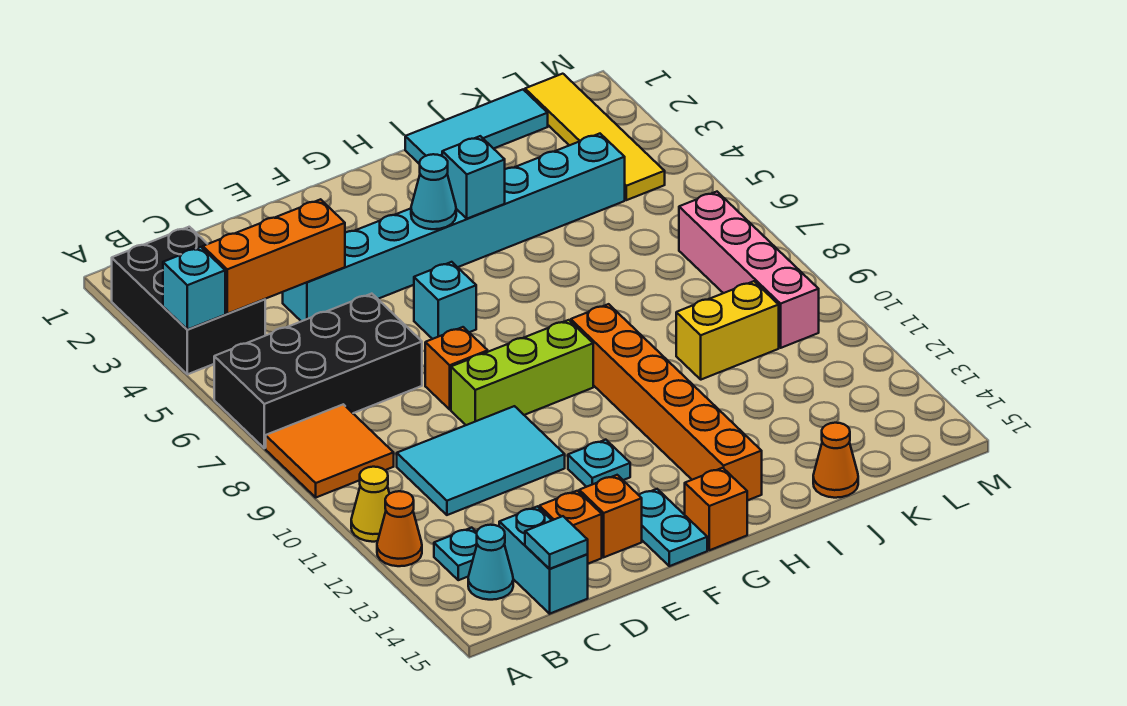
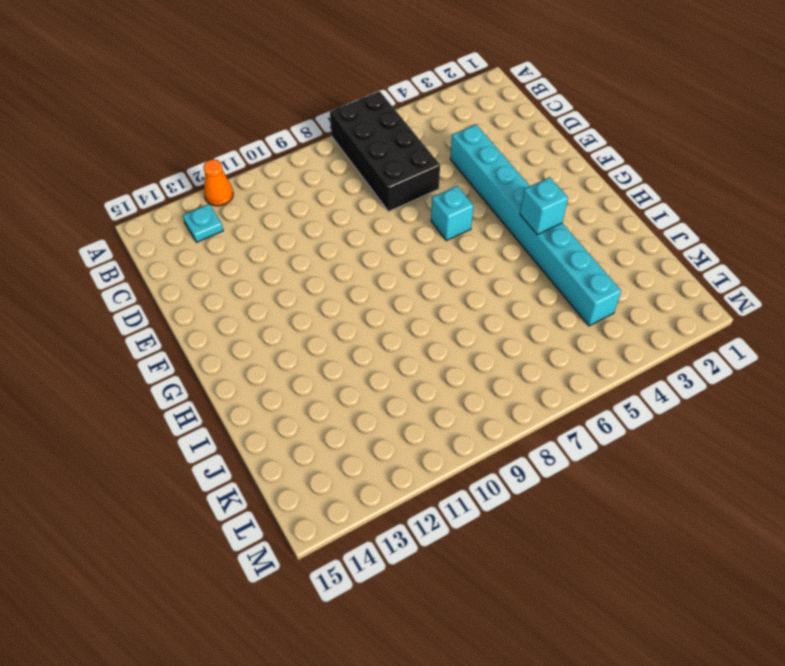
none -> black 2x3 brick [112,227,265,374]
none -> orange 2x2 tile [266,404,394,497]
none -> yellow 1x1 cone [351,467,389,542]

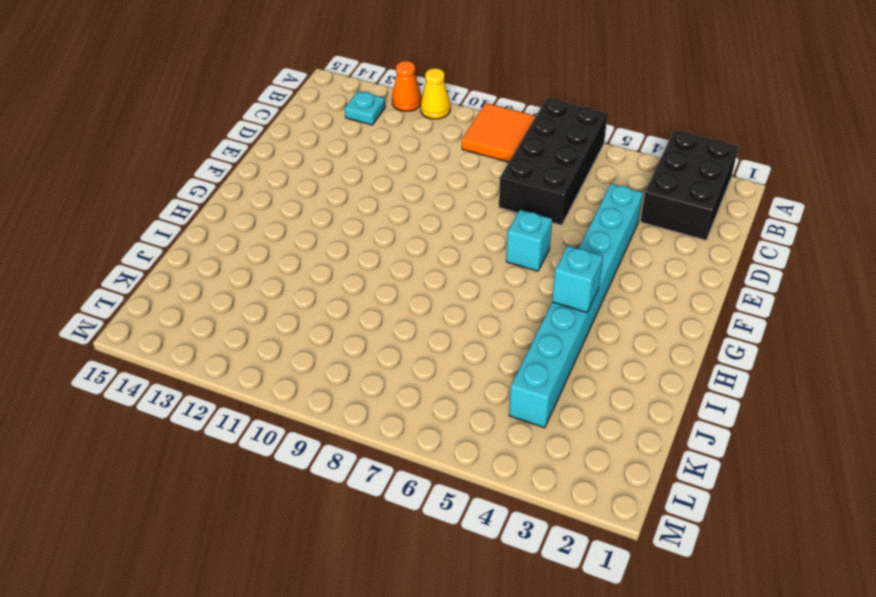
black 2x3 brick [640,130,738,240] -> black 2x3 brick turned to [112,227,265,374]
none -> cyan 1x1 cone [468,525,513,600]
none -> cyan 2x3 tile [397,406,565,515]
none -> cyan 1x2 brick [499,506,588,614]

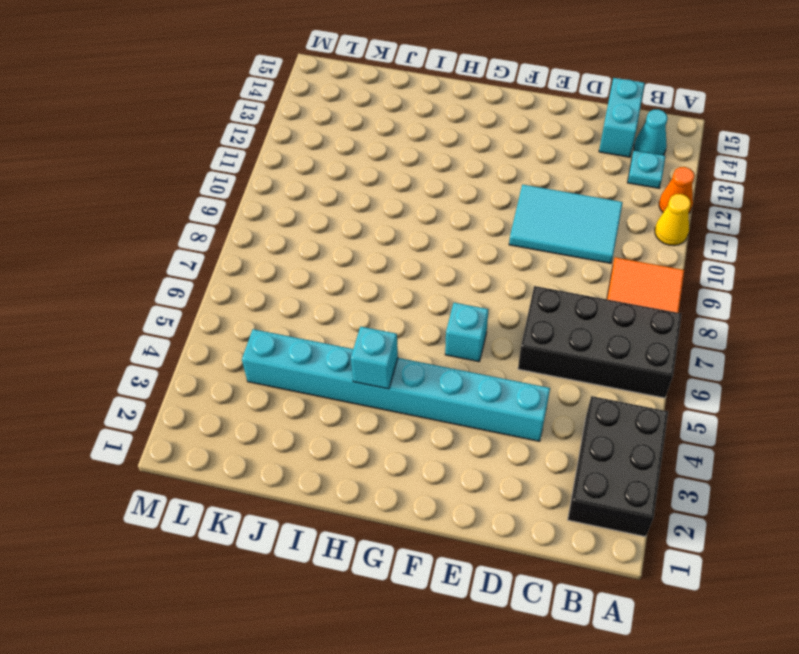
none -> orange 1x1 brick [539,491,602,564]
none -> orange 1x1 brick [425,327,488,409]
none -> lime 1x3 brick [451,320,593,425]

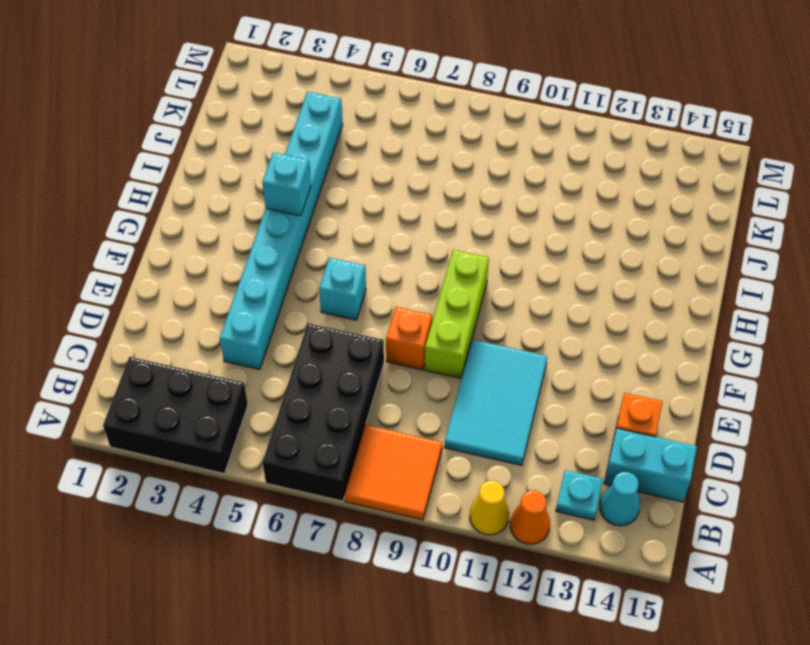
none -> orange 1x1 brick [579,475,642,557]
none -> cyan 1x1 plate [568,440,630,487]
none -> cyan 1x2 plate [639,489,707,566]

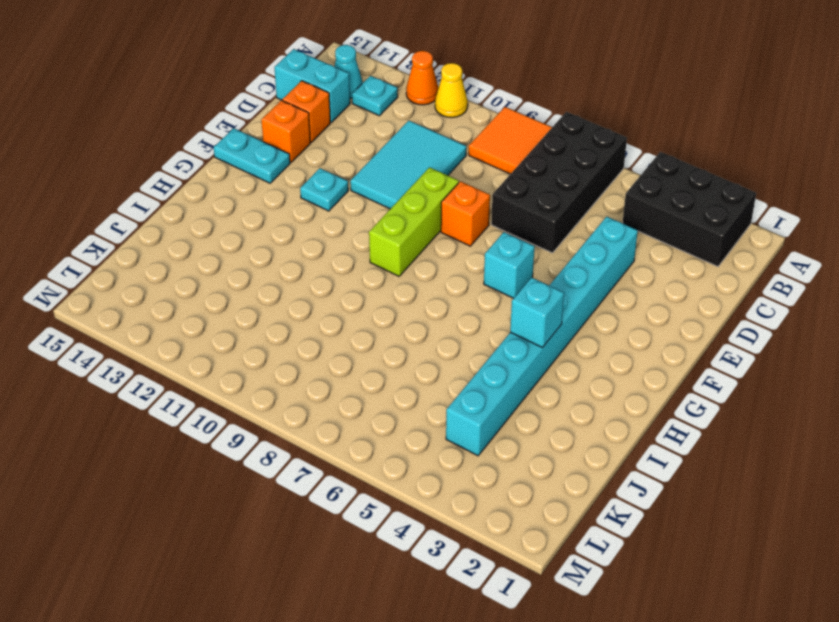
none -> orange 1x1 brick [685,468,747,550]
none -> orange 1x6 brick [571,304,762,501]
none -> cyan 1x3 tile [405,90,548,164]

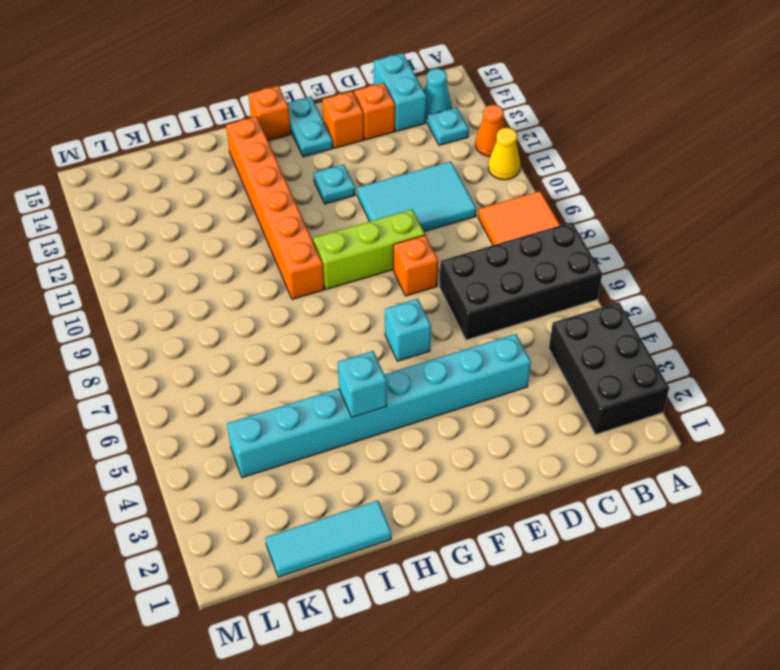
none -> yellow 1x2 brick [676,281,779,380]
none -> orange 1x1 cone [813,423,858,498]
none -> yellow 1x4 tile [525,74,665,200]

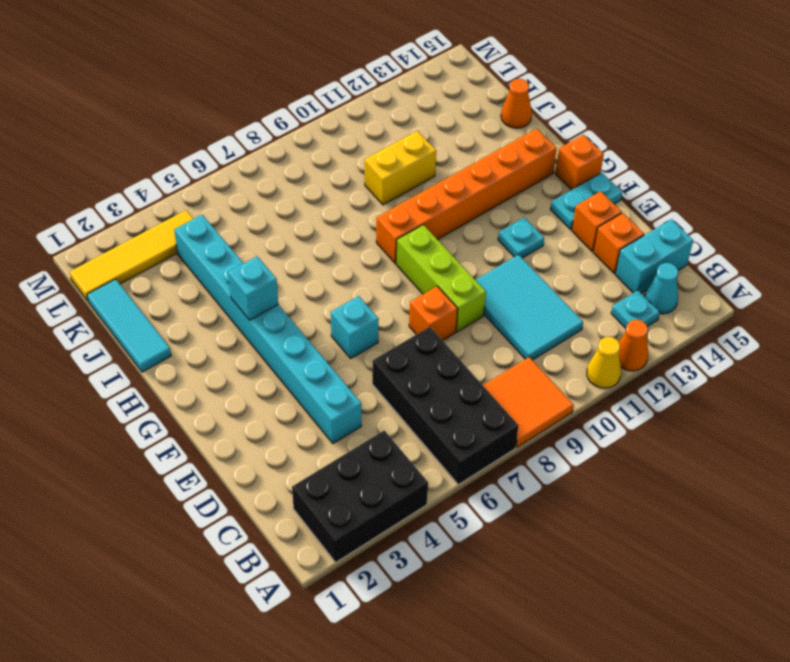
yellow 1x2 brick [365,131,436,205] -> yellow 1x2 brick turned to [676,281,779,380]
none -> pink 1x4 brick [679,192,819,348]
none -> cyan 1x1 brick [163,247,225,330]
none -> orange 1x3 brick [203,199,345,314]

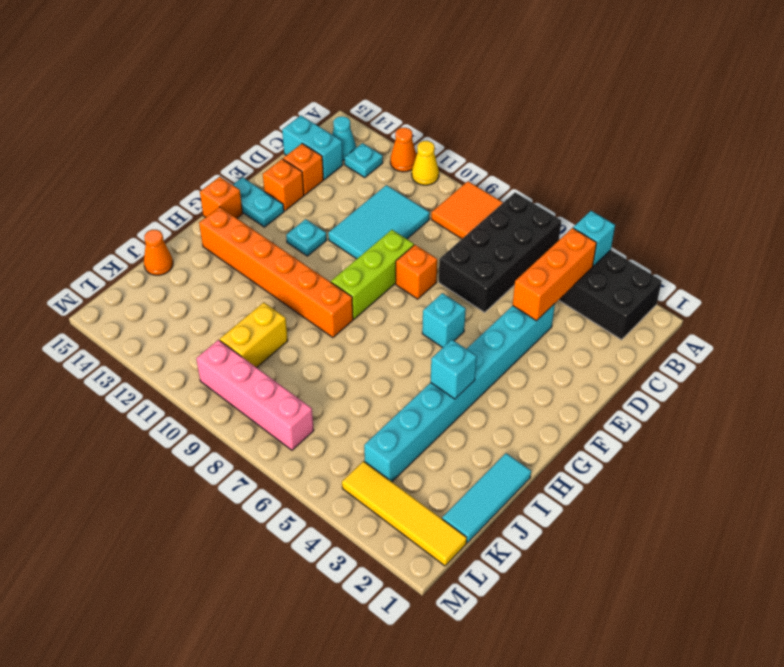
none -> cyan 1x1 tile [525,516,588,569]
none -> cyan 1x1 cone [411,154,456,229]

